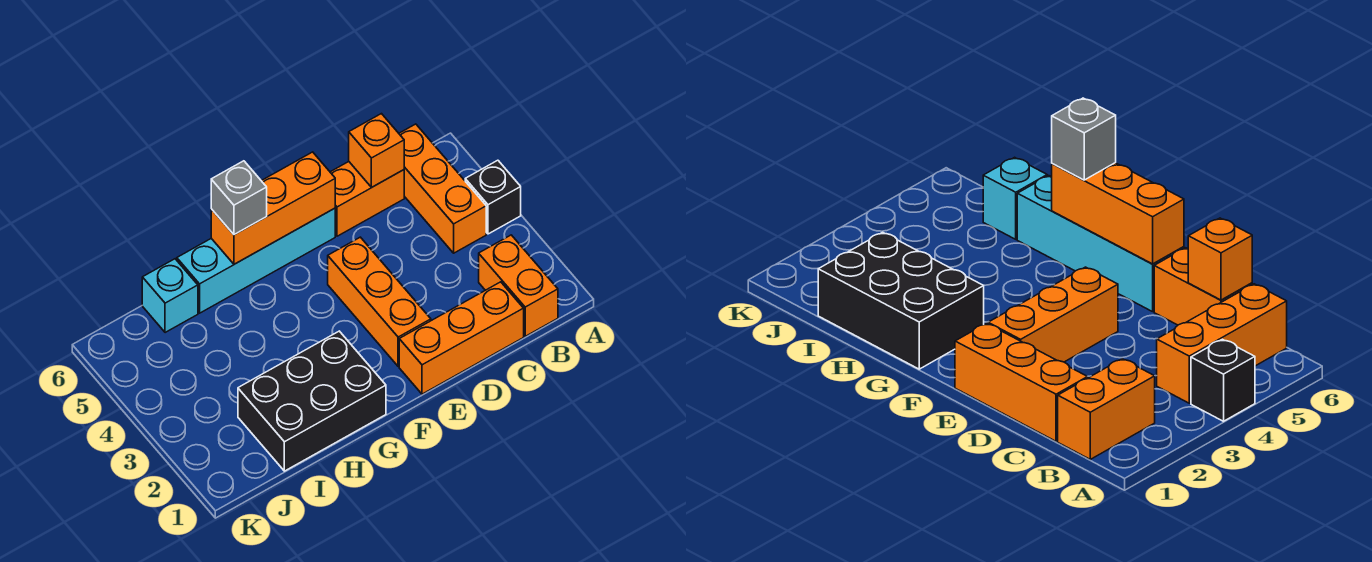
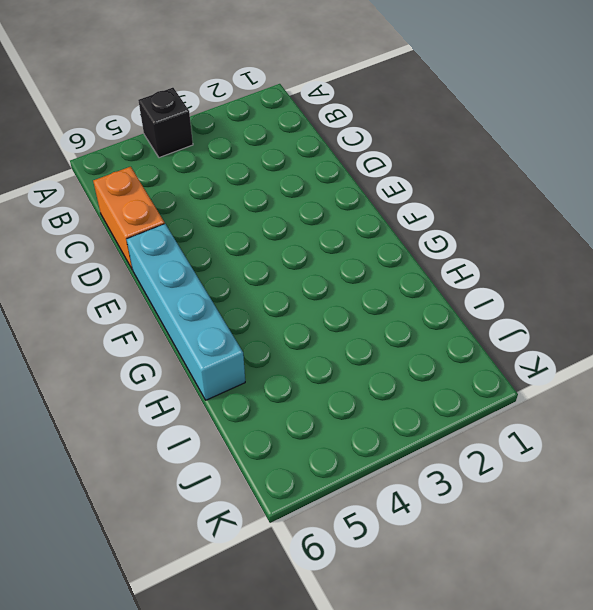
none -> orange 1x2 brick [479,235,558,336]
none -> orange 1x3 brick [399,124,486,253]
none -> orange 1x3 brick [399,282,524,394]

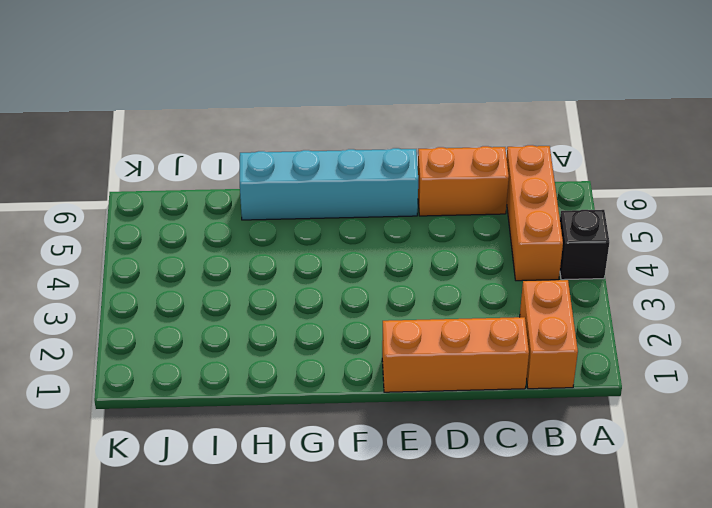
none -> orange 1x3 brick [328,237,431,366]
none -> black 2x3 brick [238,331,386,471]
none -> cyan 1x1 brick [142,259,198,333]

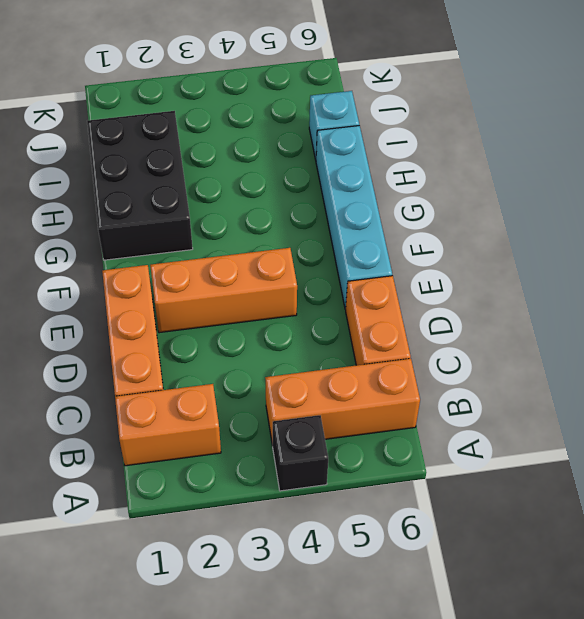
none -> orange 1x1 brick [349,114,404,187]
none -> orange 1x3 brick [211,152,335,264]
none -> grey 1x1 brick [211,161,267,235]

